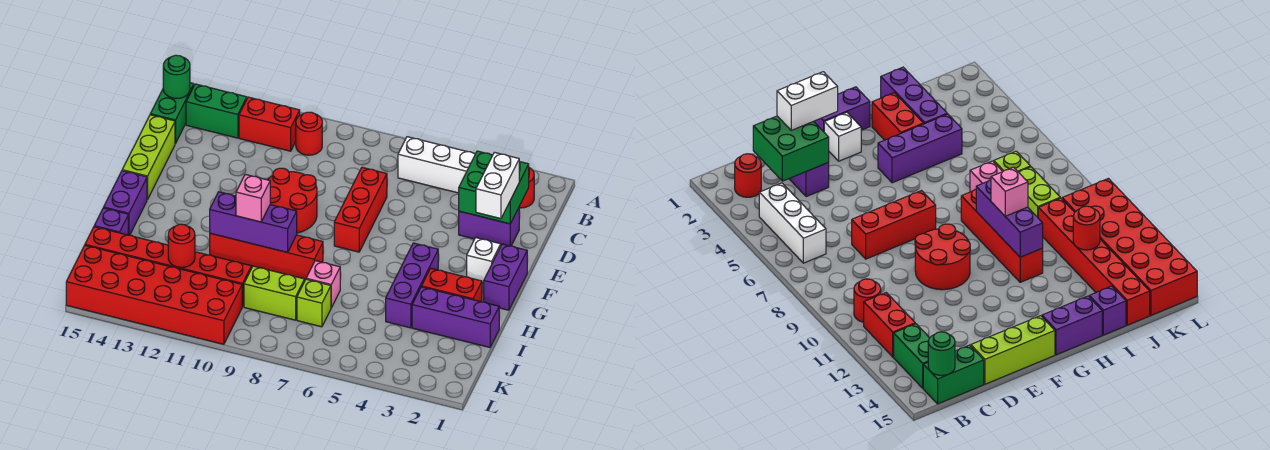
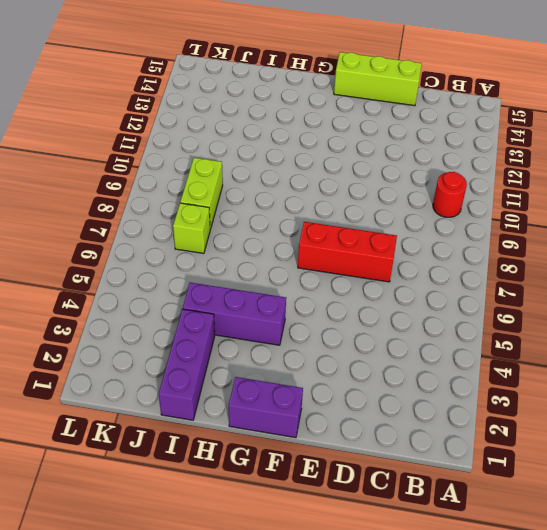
none -> red 1x1 round brick [519,168,534,208]
none -> white 1x3 brick [398,137,475,193]
none -> red 1x2 brick [239,97,300,151]

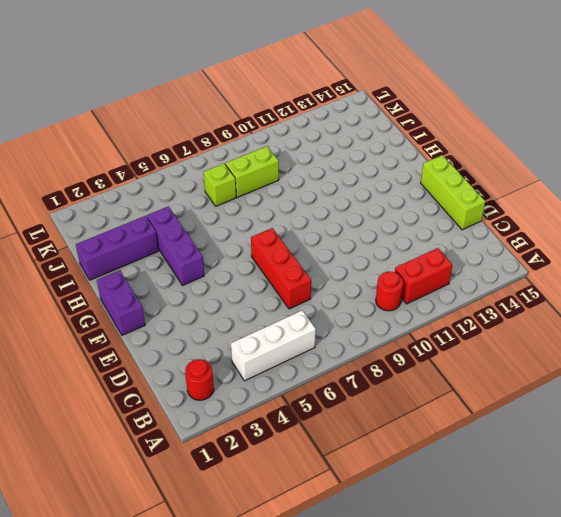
none -> green 1x2 brick [186,84,247,138]
none -> green 1x2 brick [150,83,194,144]
none -> purple 1x2 brick [459,208,519,246]

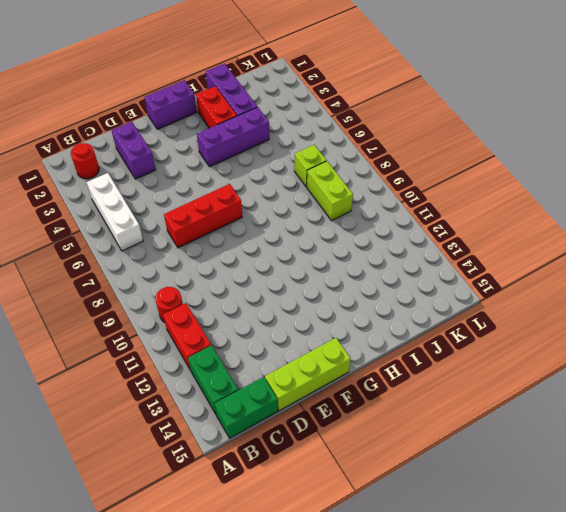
none -> red 2x2 round brick [268,168,317,233]
none -> white 1x1 brick [467,238,501,283]
none -> purple 1x2 brick [104,171,147,235]

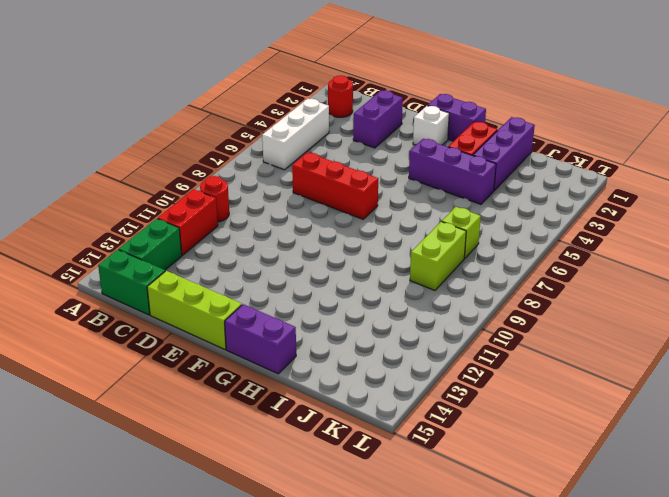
none -> red 2x2 round brick [268,168,317,233]
none -> red 1x4 brick [210,233,323,281]
none -> pink 1x1 brick [306,261,340,308]

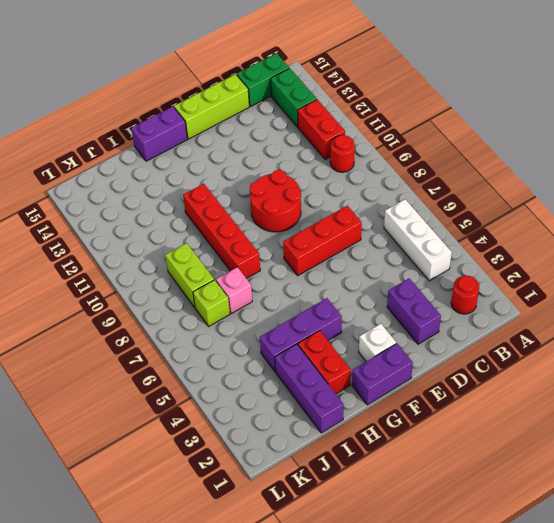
none -> purple 1x1 brick [94,208,128,235]
none -> red 1x6 brick [85,227,252,307]
none -> red 2x6 brick [66,246,242,344]

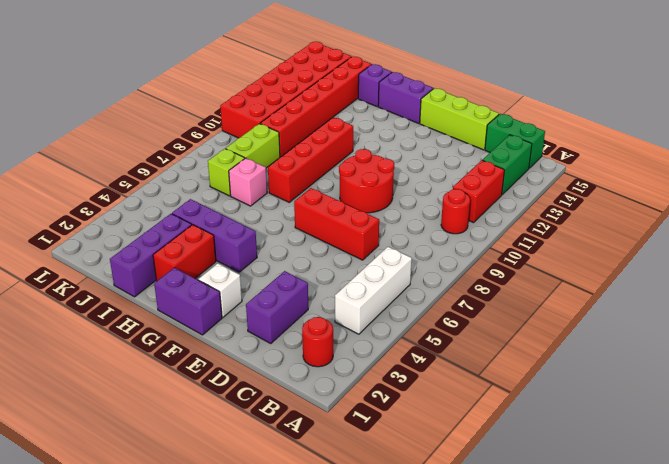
none -> green 1x1 round brick [163,55,190,99]
none -> green 2x2 brick [459,151,529,224]
none -> purple 1x3 brick [210,192,297,252]

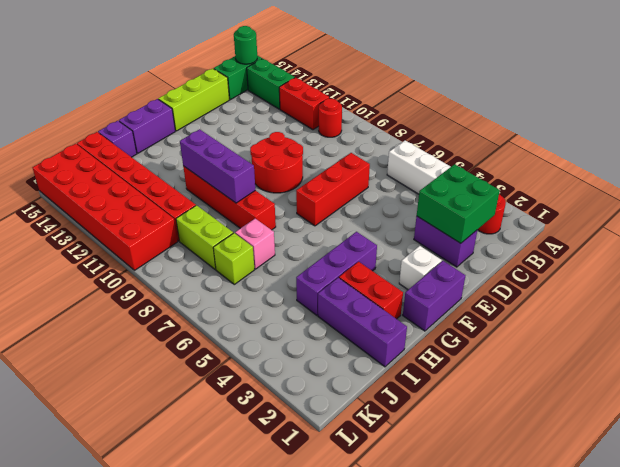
none -> red 1x1 round brick [168,224,195,268]
none -> white 1x2 brick [476,152,519,219]
none -> pink 1x1 brick [236,174,270,222]

